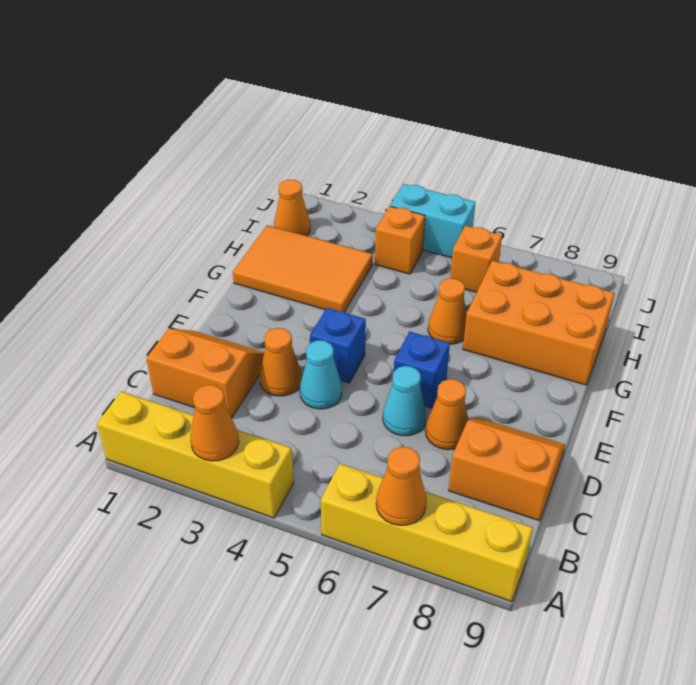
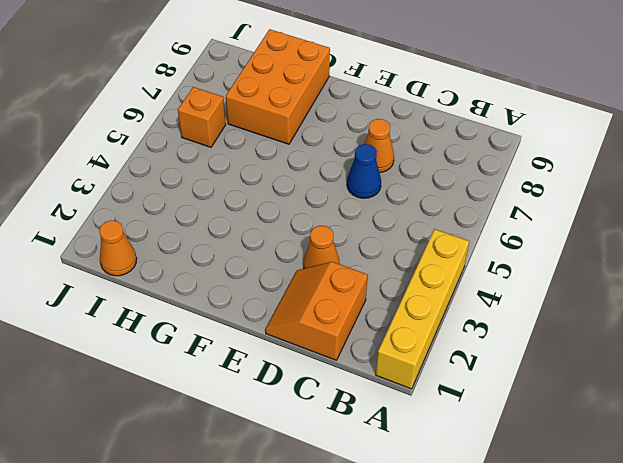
blue 1x1 cone [347,144,381,198] -> cyan 1x1 cone [383,366,426,436]
none -> yellow 1x4 brick [321,464,533,602]
none -> orange 2x2 slope [448,418,565,521]
none -> cyan 1x1 cone [300,340,342,409]

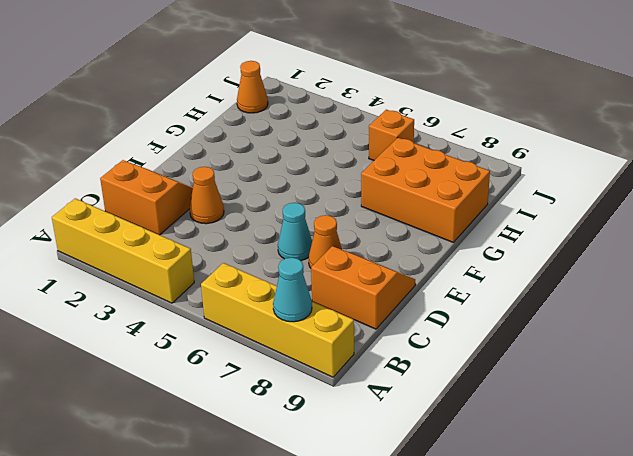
cyan 1x1 cone [273,258,312,322] -> cyan 1x1 cone moved to [300,340,342,409]
none -> blue 1x1 brick [310,308,366,383]
none -> blue 1x1 brick [394,332,450,408]
none -> orange 2x3 tile [233,225,373,312]

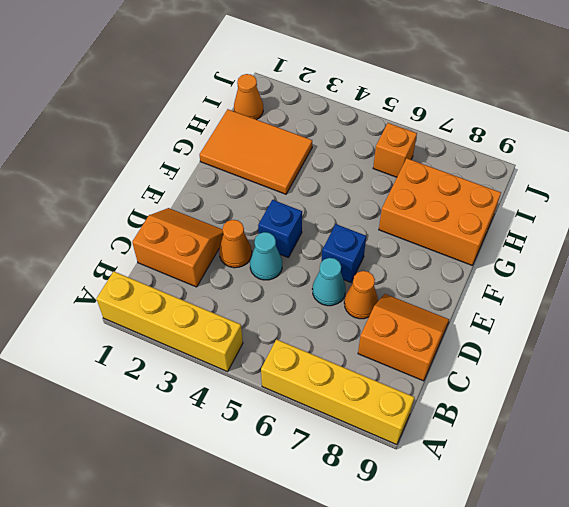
none -> orange 1x1 cone [428,278,467,344]
none -> orange 1x1 brick [375,206,425,274]
none -> cyan 1x2 brick [390,184,476,258]

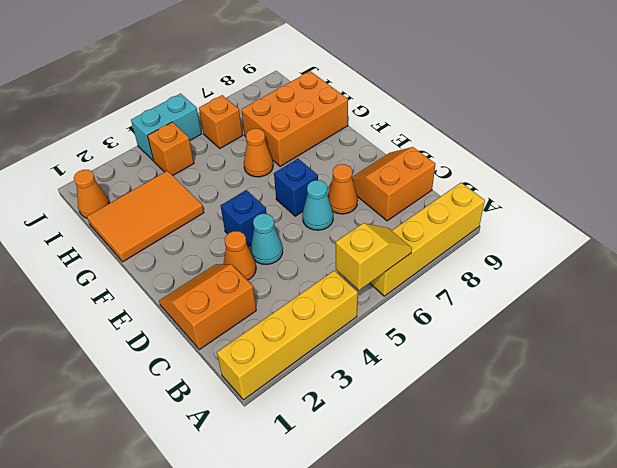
yellow 1x2 slope [336,223,412,290] -> none
none -> orange 1x1 cone [191,385,239,461]
none -> orange 1x1 cone [376,447,427,525]

